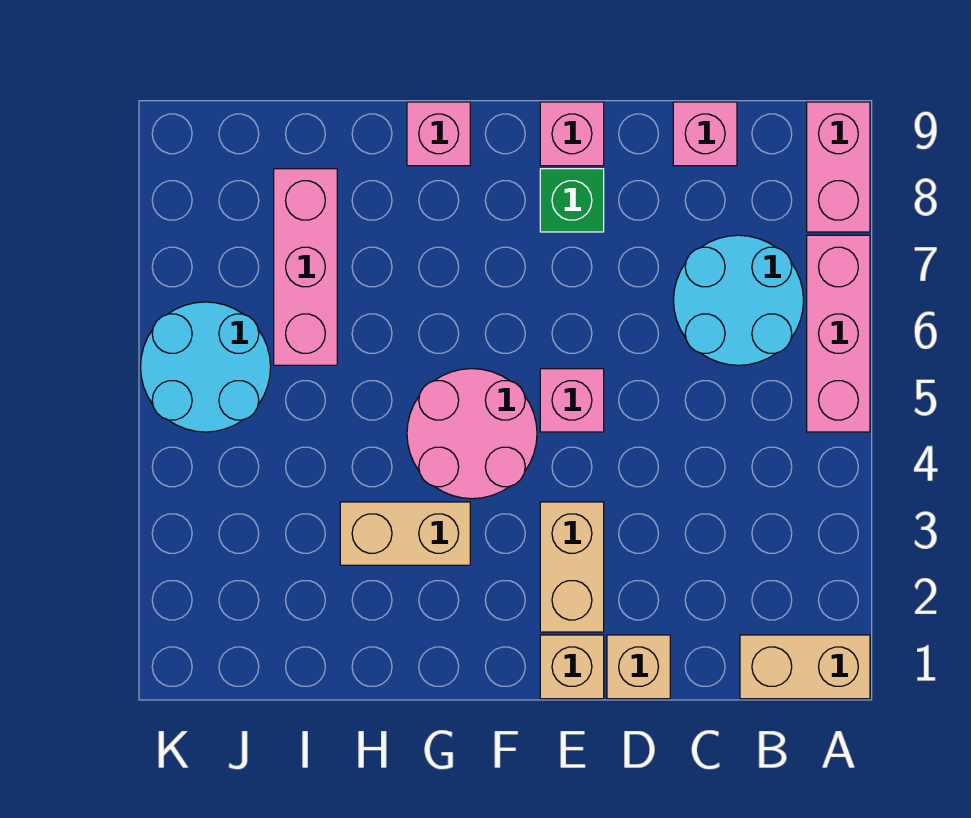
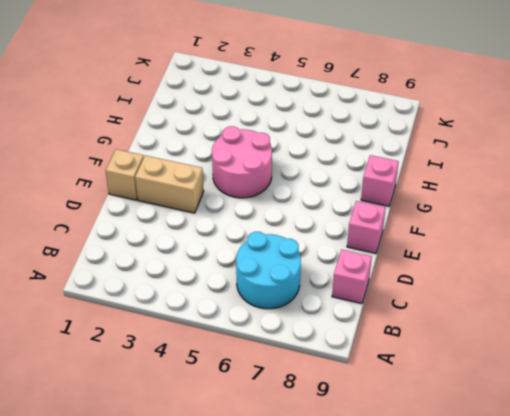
none -> tan 1x2 brick [740,635,870,699]
none -> pink 1x3 brick [807,235,870,432]
none -> pink 1x2 brick [807,102,870,232]

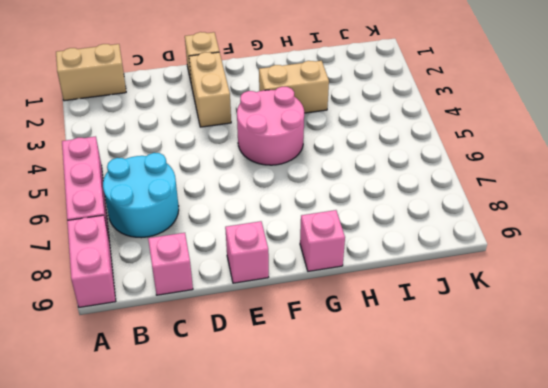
none -> tan 1x1 brick [607,635,670,699]
none -> pink 1x1 brick [540,369,604,432]
none -> green 1x1 brick [540,169,604,232]

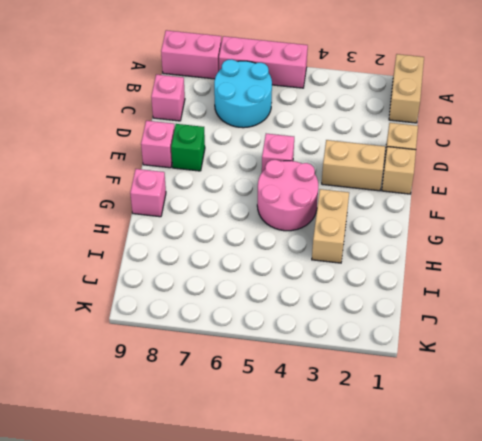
none -> pink 1x3 brick [274,169,337,365]
none -> cyan 2x2 round brick [141,302,271,432]

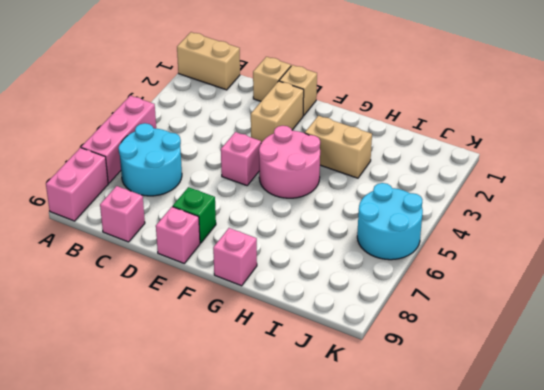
none -> pink 1x3 brick [274,169,337,365]

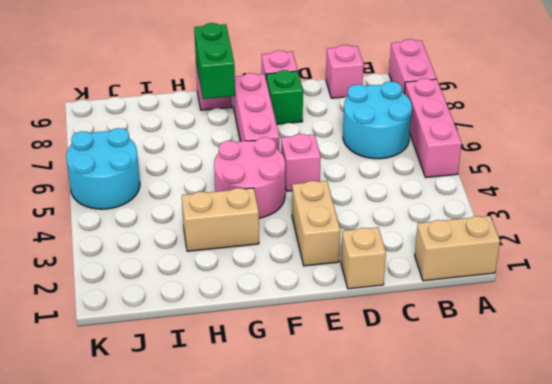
pink 1x3 brick [233,73,279,150] -> pink 1x3 brick moved to [274,169,337,365]
green 1x2 brick [194,23,235,99] -> none
none -> tan 1x1 brick [540,635,604,699]

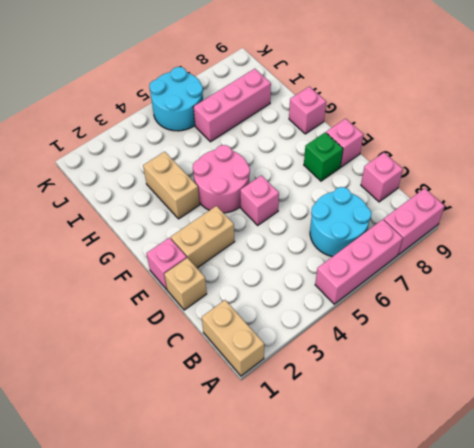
pink 1x1 brick [146,238,187,289] -> tan 1x1 brick [540,635,604,699]

